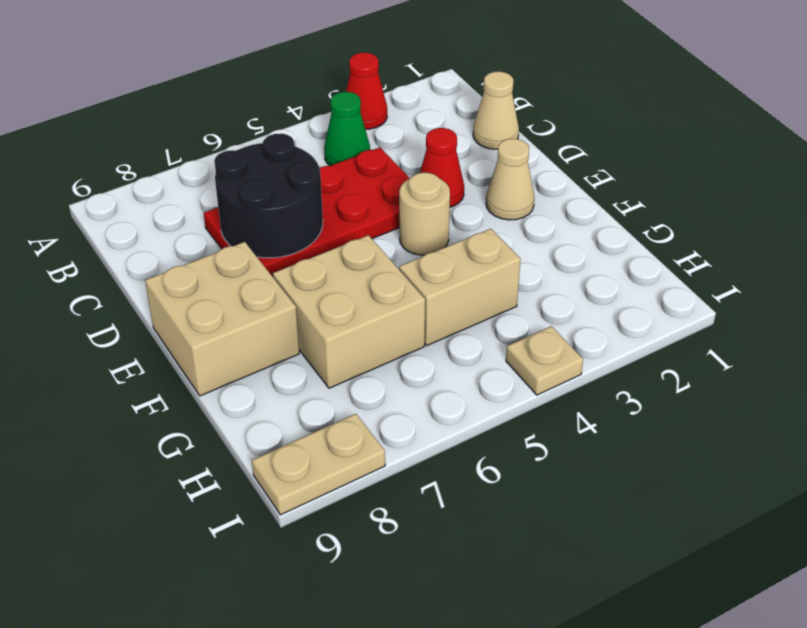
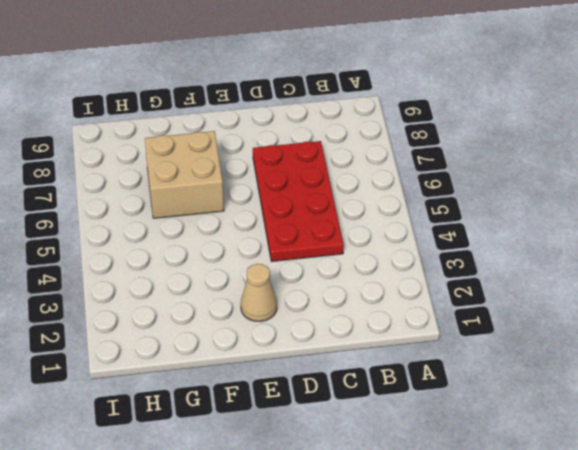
none -> red 1x1 cone [346,53,387,129]
none -> green 1x1 cone [324,92,370,166]
none -> tan 1x1 cone [473,72,519,149]

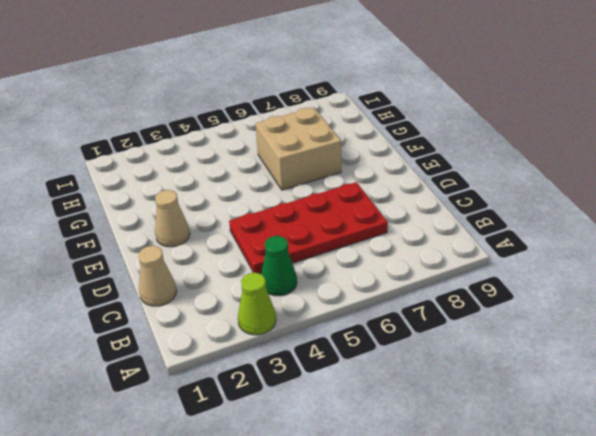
lime 1x1 cone [238,273,276,335] -> red 1x1 cone [346,53,387,129]
none -> red 1x1 cone [420,128,464,207]
none -> tan 1x1 round brick [399,173,450,255]
none -> tan 2x2 brick [145,242,299,396]

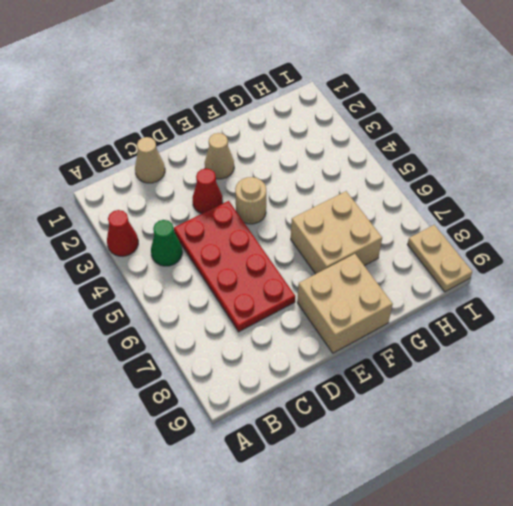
none -> tan 1x2 brick [399,229,521,346]
none -> tan 1x1 plate [506,326,583,395]
none -> black 2x2 round brick [214,133,323,258]

